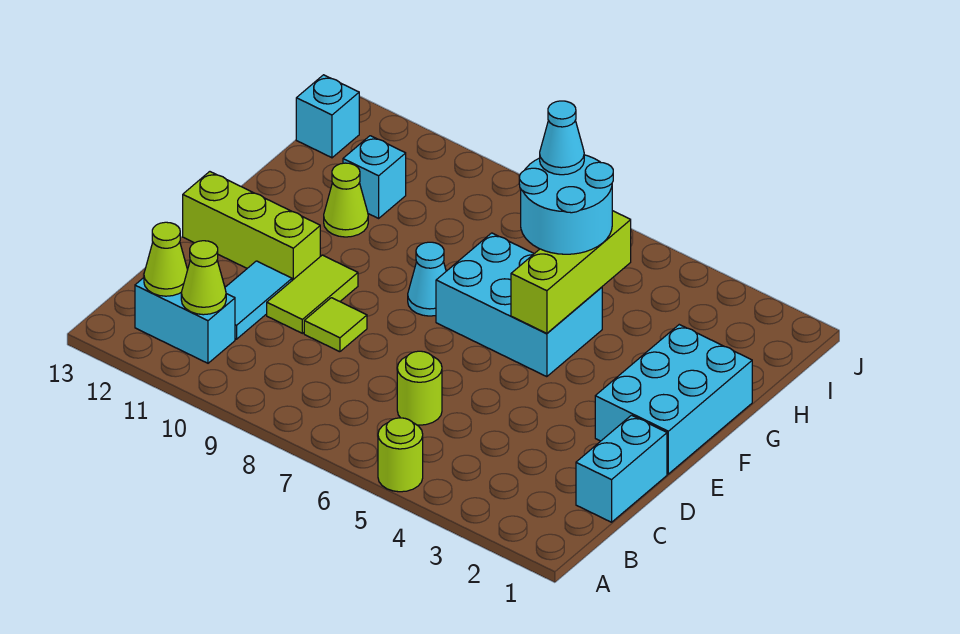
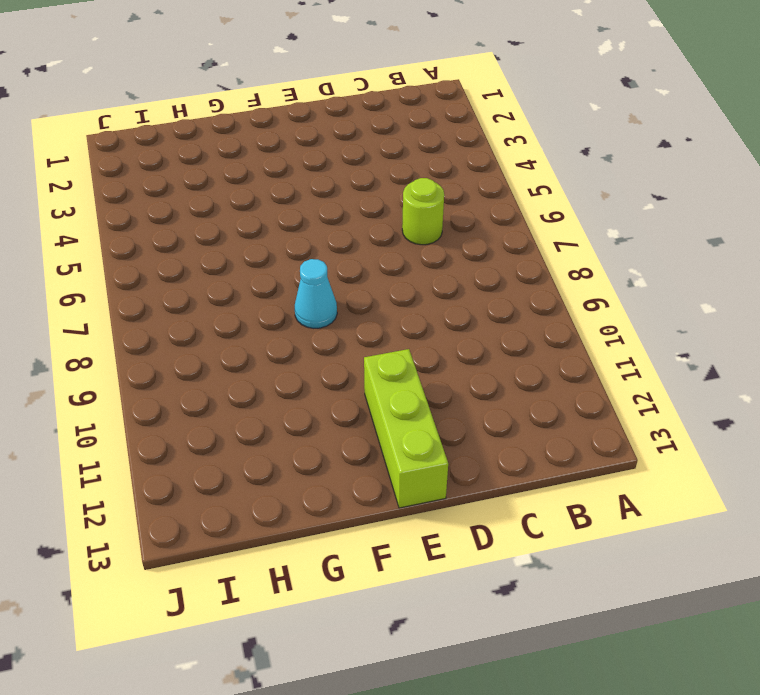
none -> lime 1x1 round brick [378,418,423,492]
none -> cyan 1x2 brick [135,278,235,363]
none -> cyan 1x2 brick [576,415,667,522]

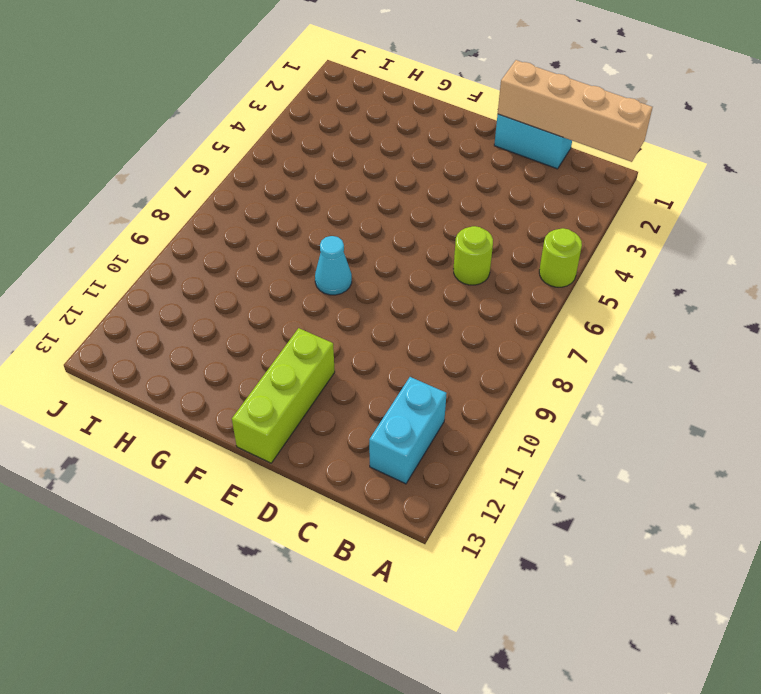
tan 1x4 brick [498,60,652,162] -> none
none -> cyan 1x2 tile [225,261,292,339]
none -> lime 1x1 tile [304,298,367,352]
none -> lime 1x2 tile [267,255,358,333]

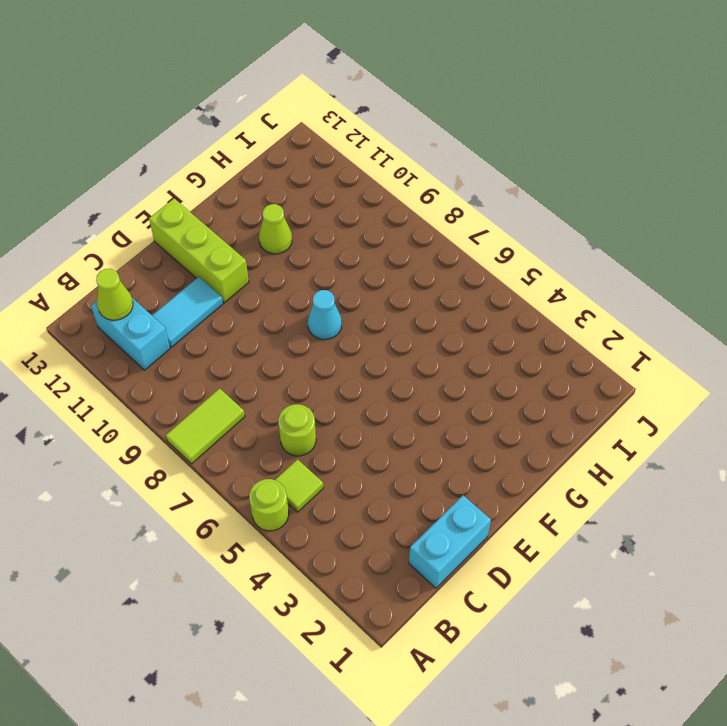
lime 1x2 tile [166,388,245,464] -> lime 1x2 tile moved to [267,255,358,333]
lime 1x1 tile [275,459,323,512] -> lime 1x1 tile moved to [304,298,367,352]
none -> cyan 2x3 brick [595,325,752,474]
none -> cyan 2x3 brick [436,233,602,377]
none -> cyan 1x1 brick [343,136,406,218]

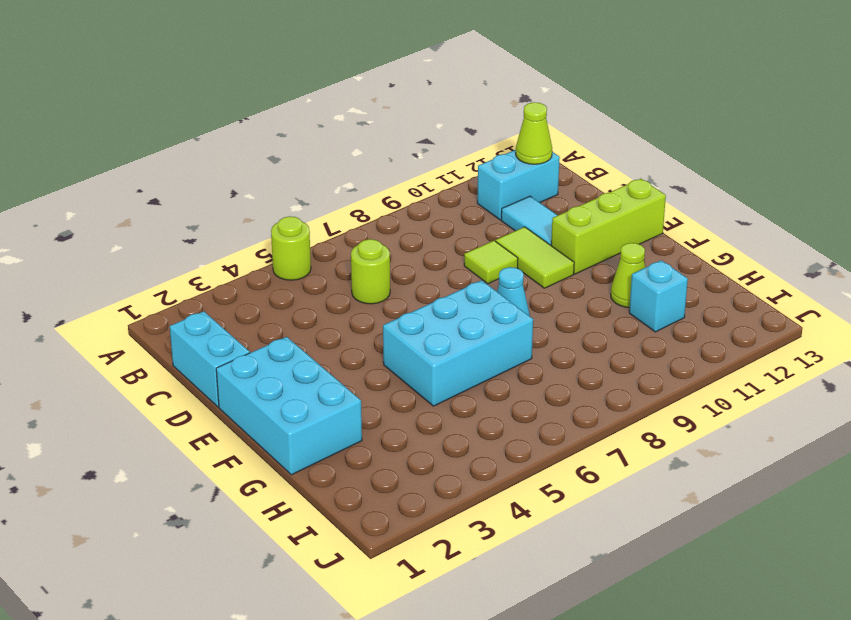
none -> cyan 1x1 brick [296,75,359,158]
none -> lime 1x1 cone [181,241,226,315]
none -> lime 1x3 brick [511,211,631,333]

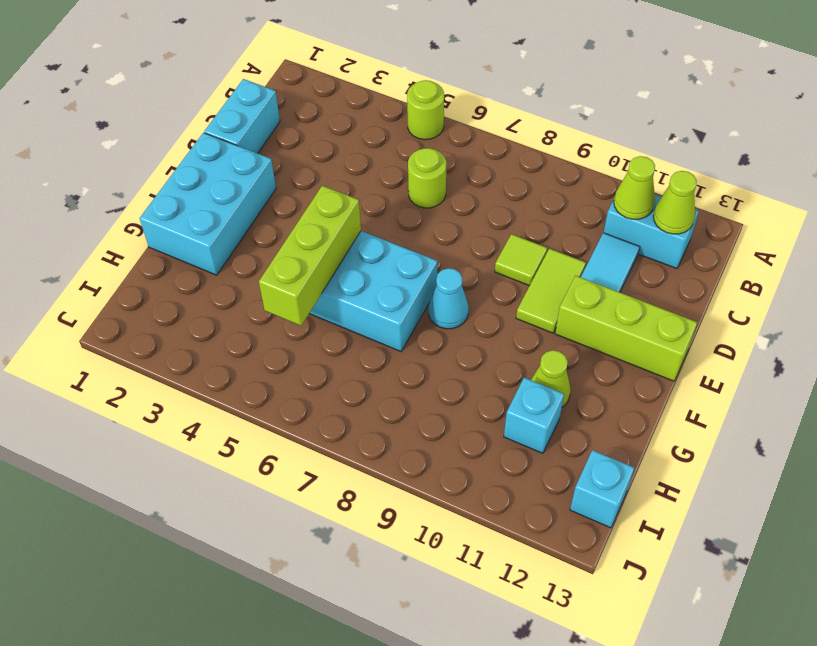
none -> cyan 2x2 round brick [519,155,613,254]
none -> cyan 1x1 cone [540,101,584,175]

